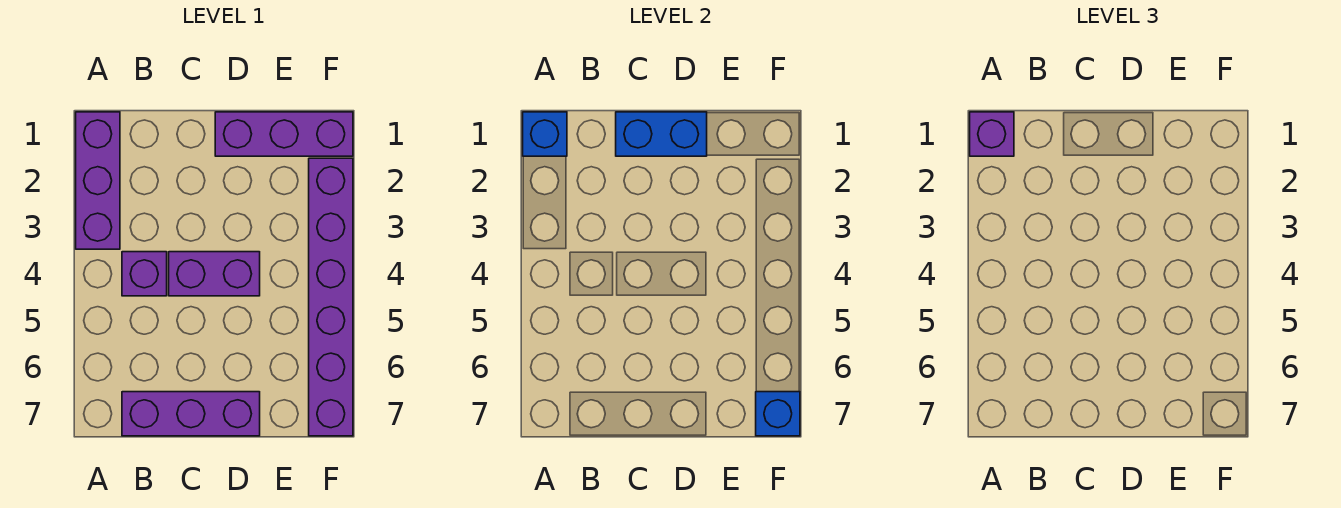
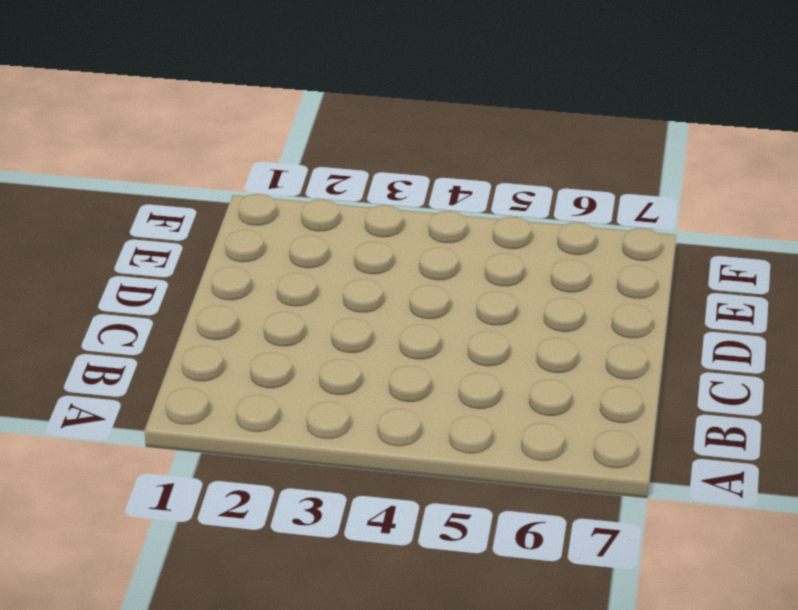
none -> purple 1x3 brick [76,112,120,249]
none -> purple 1x1 brick [122,252,167,296]

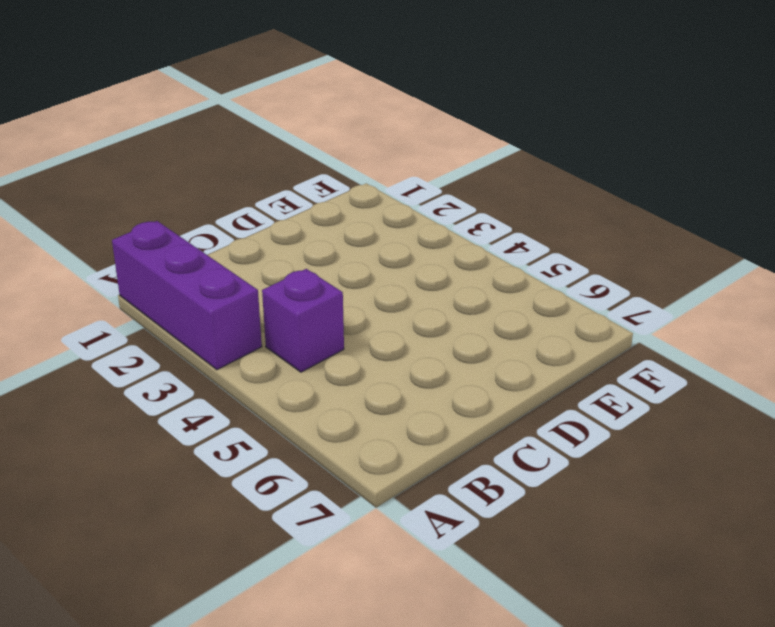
none -> purple 1x3 brick [122,392,260,436]
none -> purple 1x2 brick [169,252,260,296]

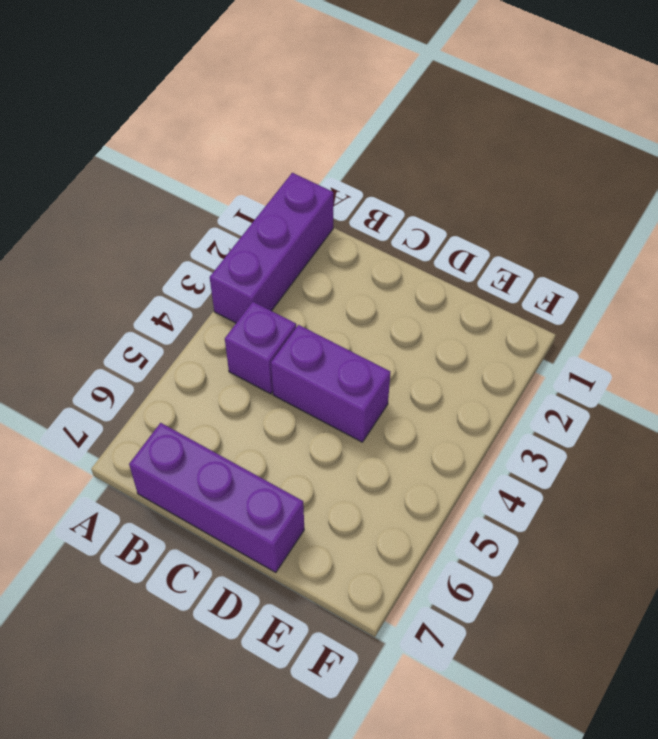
none -> purple 1x3 brick [215,112,353,156]
none -> purple 1x6 brick [309,158,353,436]

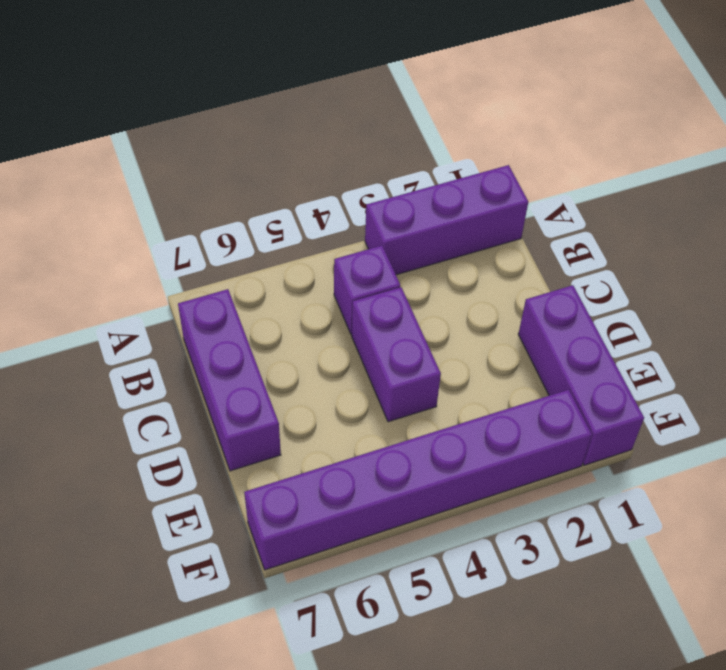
none -> blue 1x1 brick [523,112,567,156]
none -> blue 1x2 brick [616,112,707,156]

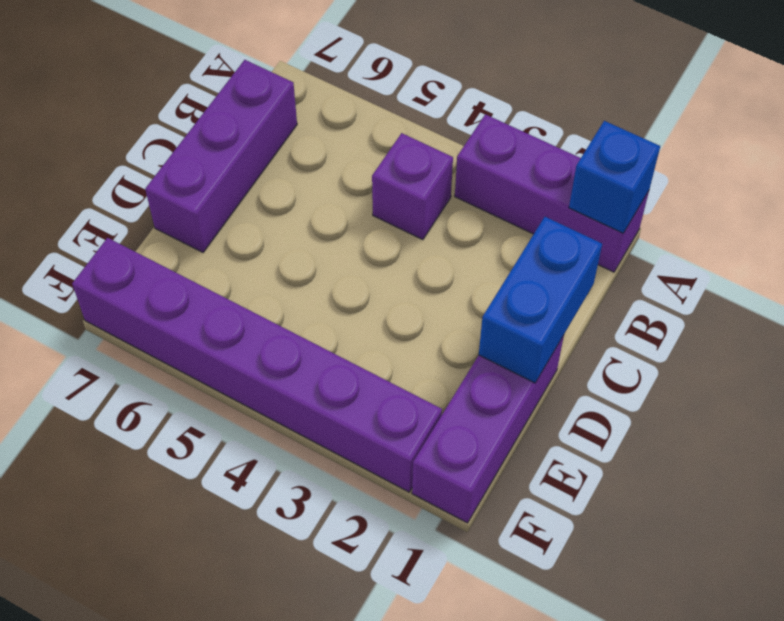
none -> purple 1x2 brick [169,252,260,296]
none -> blue 1x1 brick [756,392,800,436]

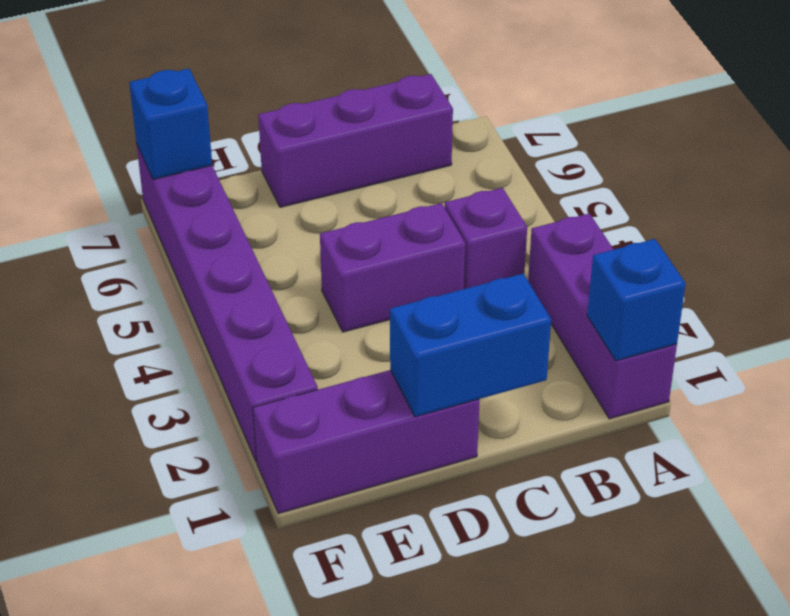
none -> purple 1x1 brick [970,112,1014,156]

